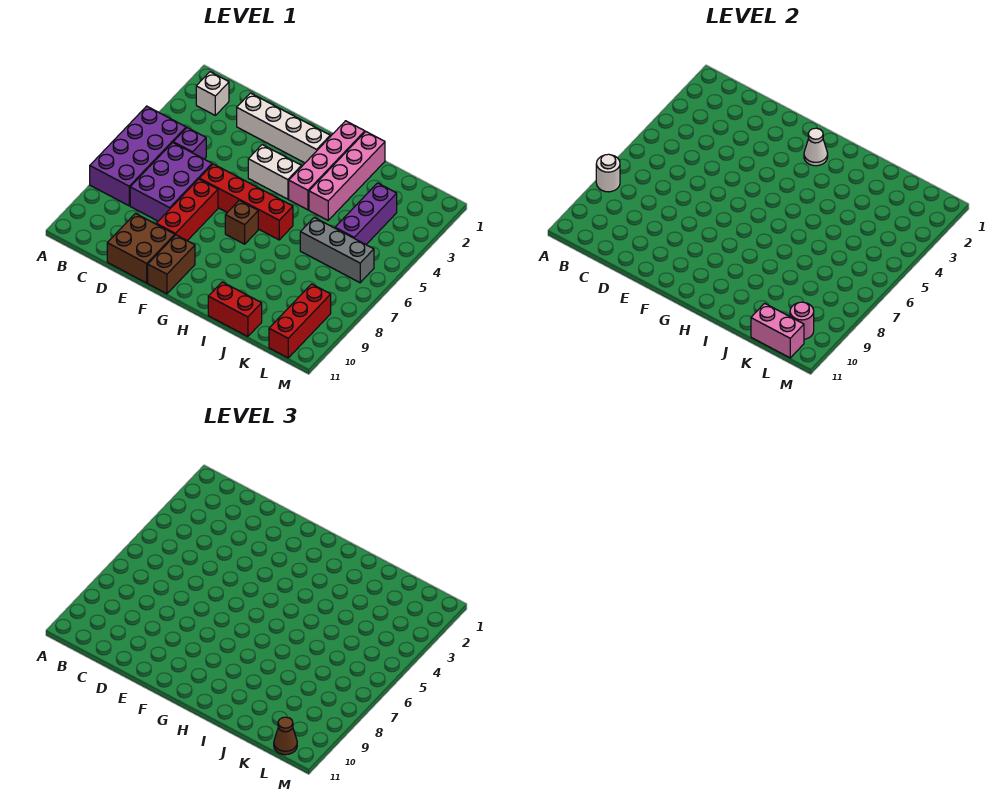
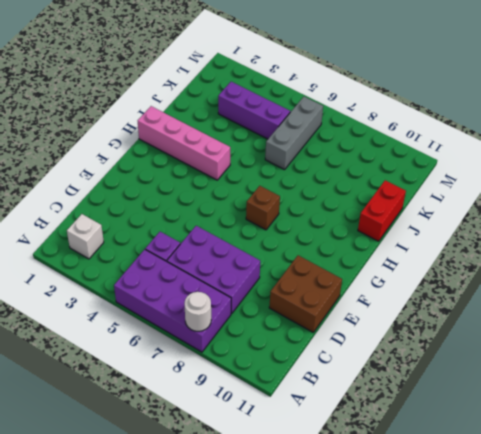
none -> white 1x4 brick [237,93,330,163]
none -> red 1x4 brick [199,164,293,240]
none -> red 1x3 brick [156,179,218,241]

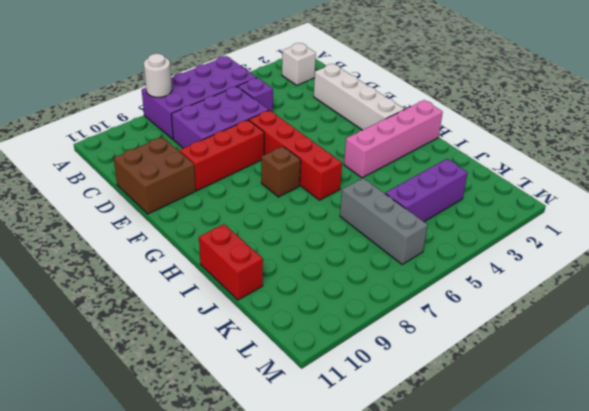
none -> white 1x2 brick [248,145,302,199]
none -> brown 1x2 brick [148,235,195,294]
none -> pink 1x4 brick [309,132,385,220]

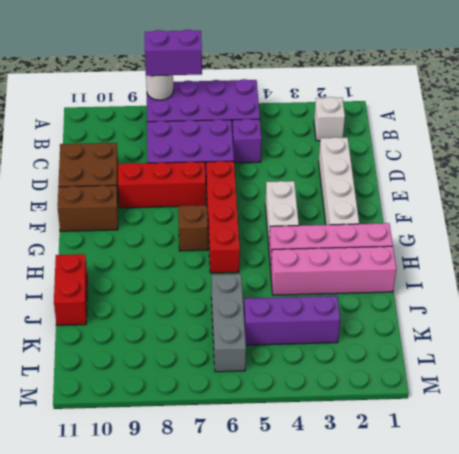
purple 1x2 brick [145,30,202,76] -> none
none -> red 1x3 brick [269,284,331,358]
none -> white 1x1 cone [804,128,828,166]
none -> pink 1x2 brick [751,303,804,358]

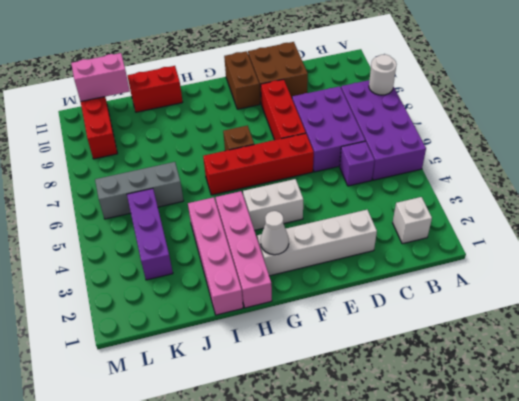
none -> pink 1x1 round brick [790,302,814,339]
none -> brown 1x1 cone [274,717,297,755]

